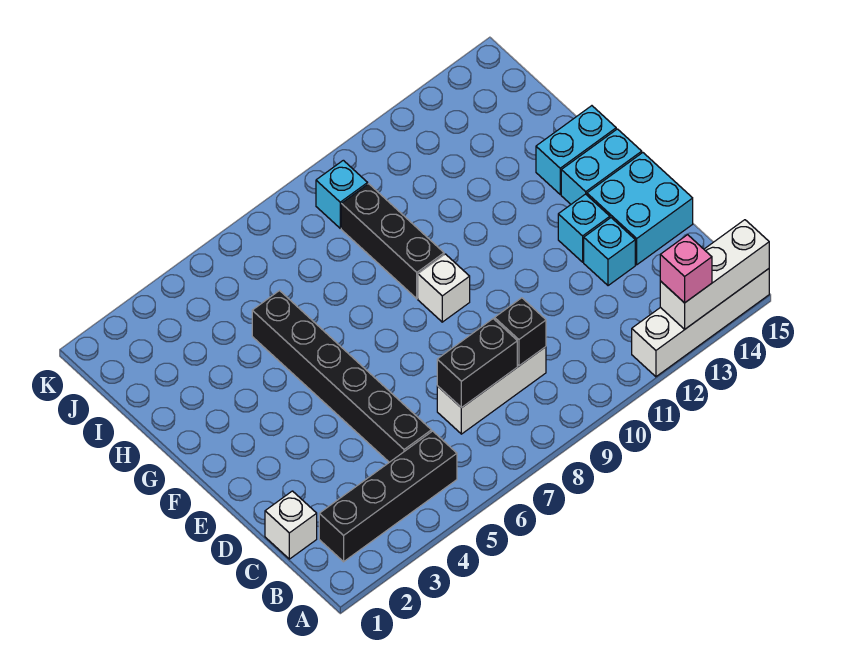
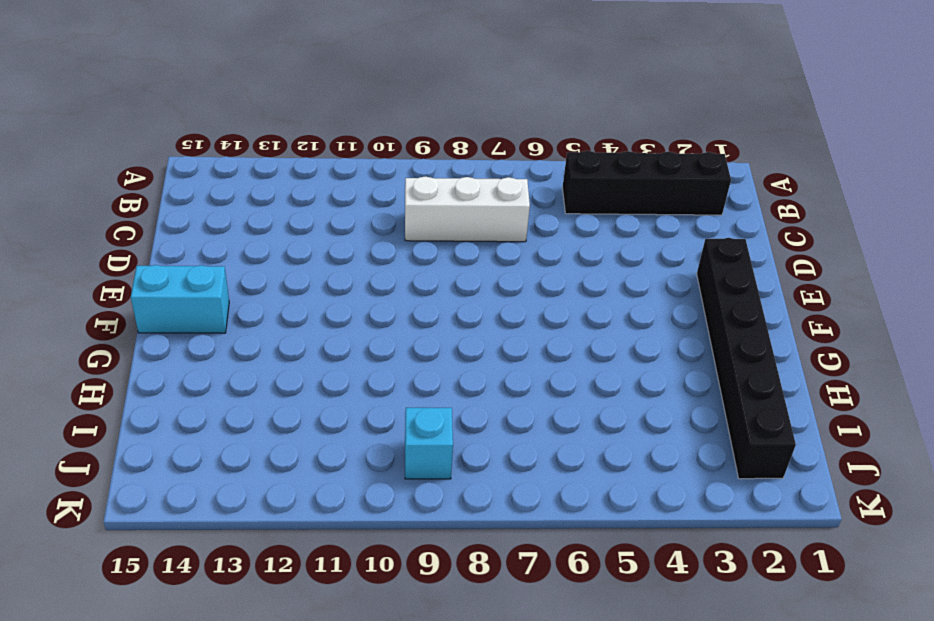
black 1x6 brick [697,238,796,479] -> black 1x6 brick moved to [252,291,431,462]
none -> white 1x4 brick [632,269,769,377]
none -> white 1x1 brick [265,491,317,559]
none -> cyan 1x1 brick [584,218,635,286]

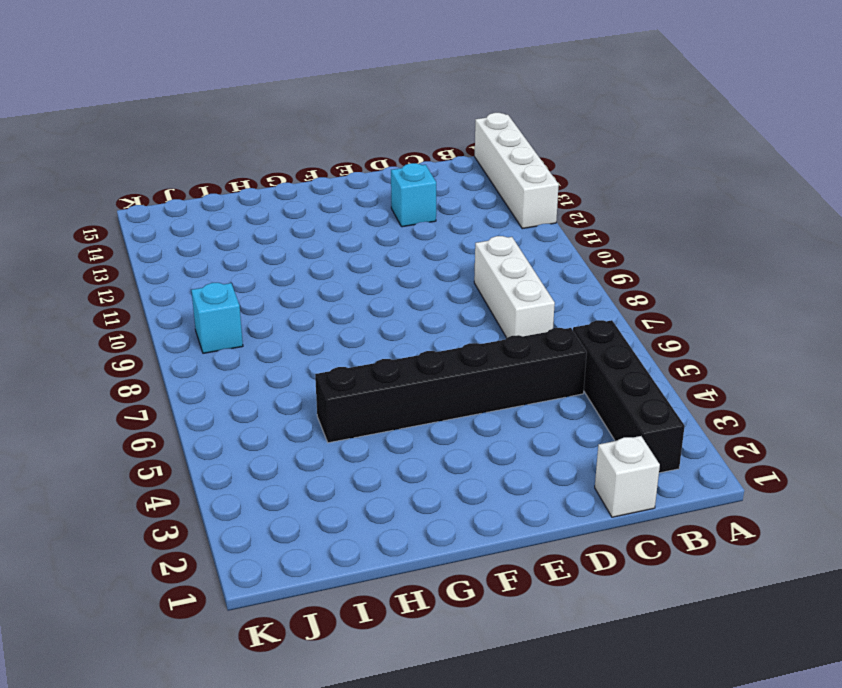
none -> cyan 2x2 brick [587,153,693,265]
none -> cyan 1x1 brick [558,194,610,262]
none -> white 1x1 brick [418,254,470,322]

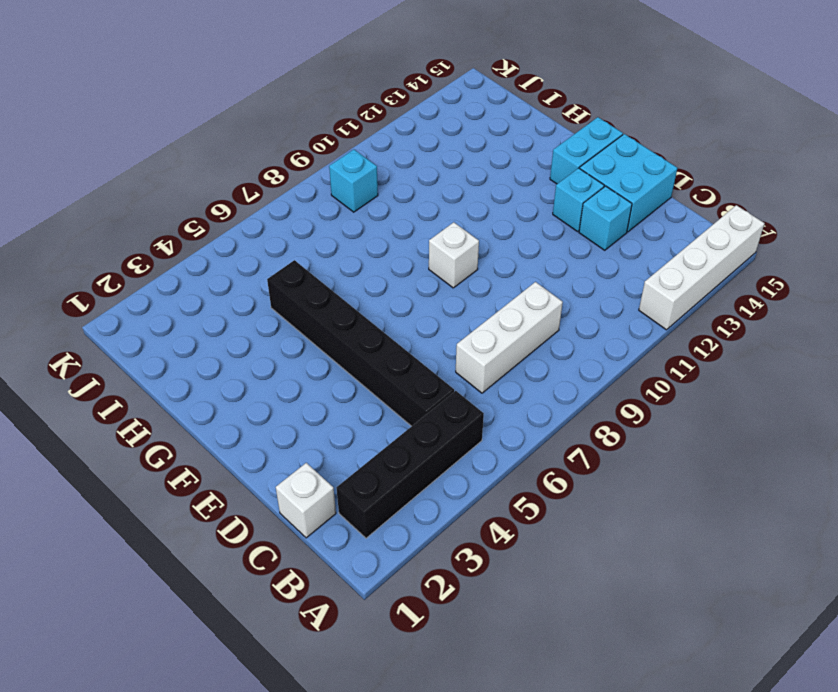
none -> black 1x3 brick [341,184,444,299]
none -> cyan 1x2 brick [536,106,616,194]
none -> white 1x3 brick [660,220,769,329]

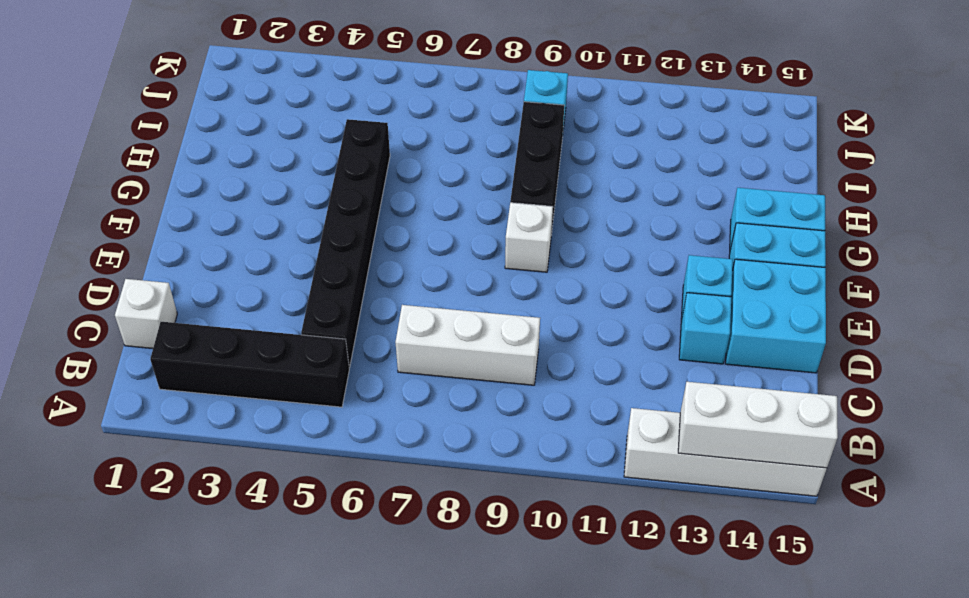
none -> black 1x2 brick [437,319,517,408]
none -> black 1x1 brick [495,298,546,366]
none -> pink 1x1 brick [660,235,712,303]

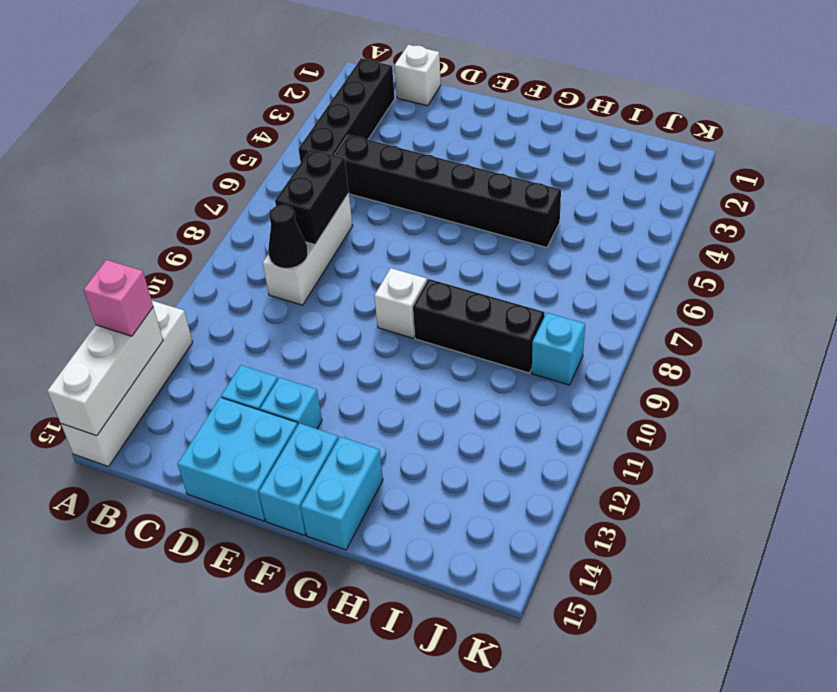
black 1x1 cone [268,205,308,268] -> black 1x1 brick [495,298,546,366]

